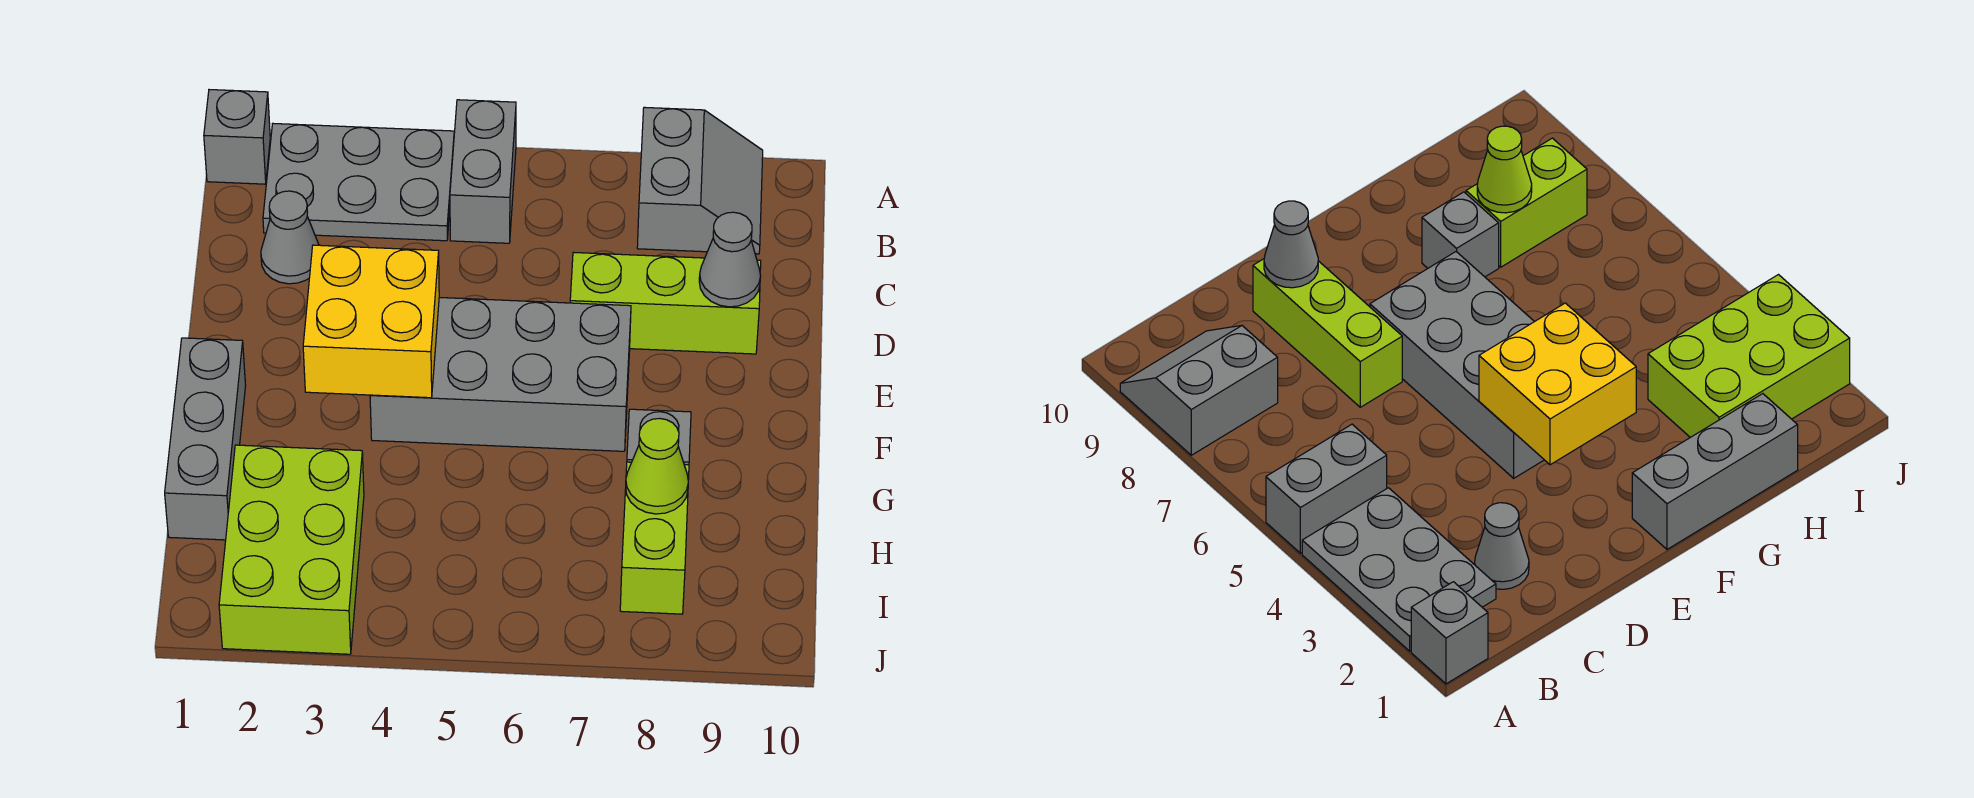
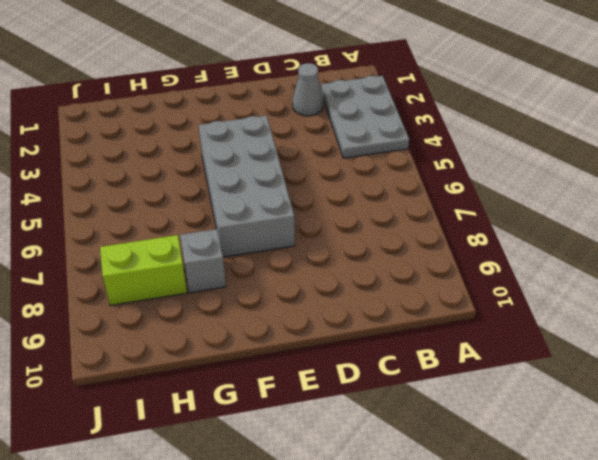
none -> grey 1x1 brick [204,90,270,184]
none -> grey 1x2 brick [450,100,516,243]
none -> grey 2x2 slope [637,107,763,254]

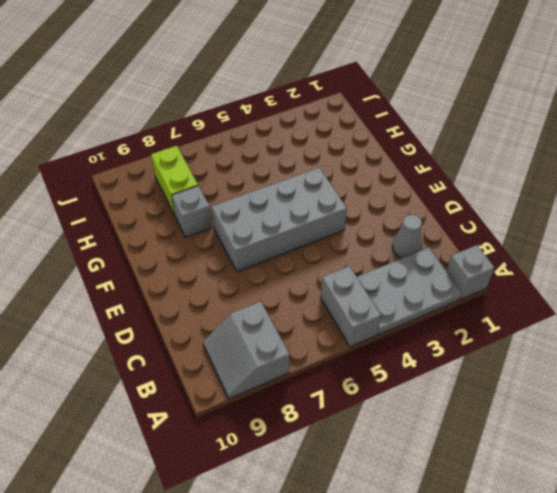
none -> lime 1x3 brick [570,252,761,354]
none -> grey 1x3 brick [165,338,246,540]
none -> lime 2x3 brick [219,445,364,654]

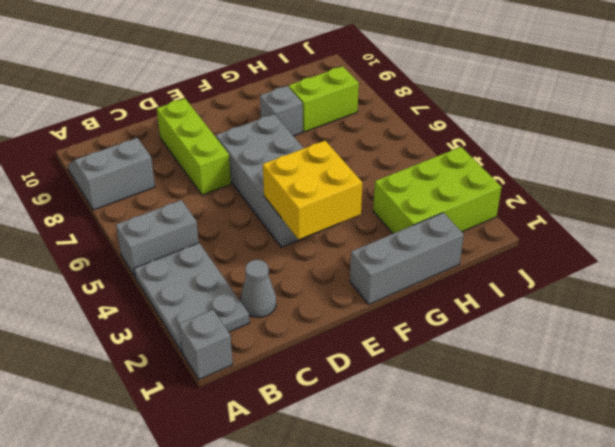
none -> grey 1x1 cone [699,212,761,307]
none -> lime 1x1 cone [626,418,688,514]

